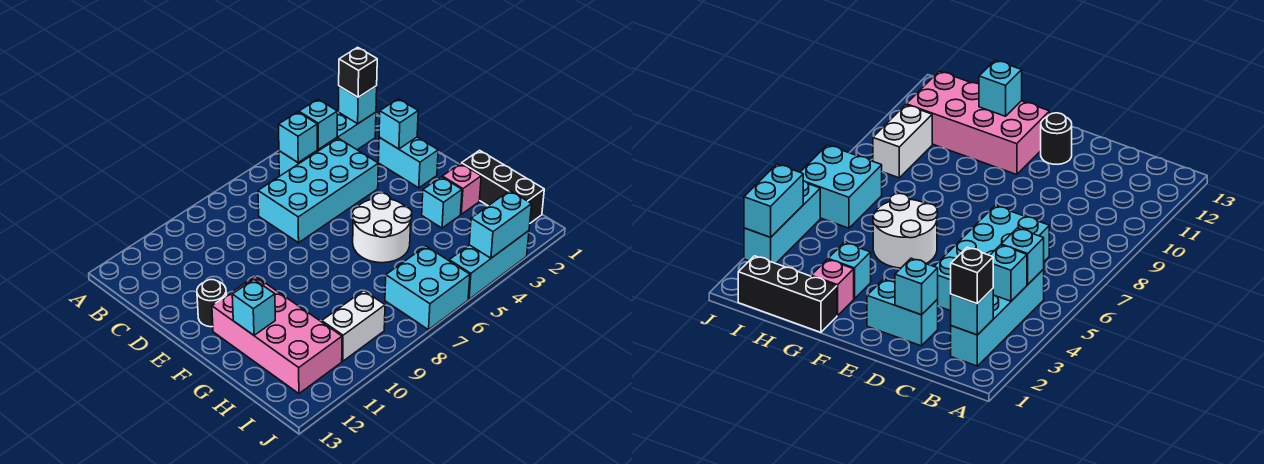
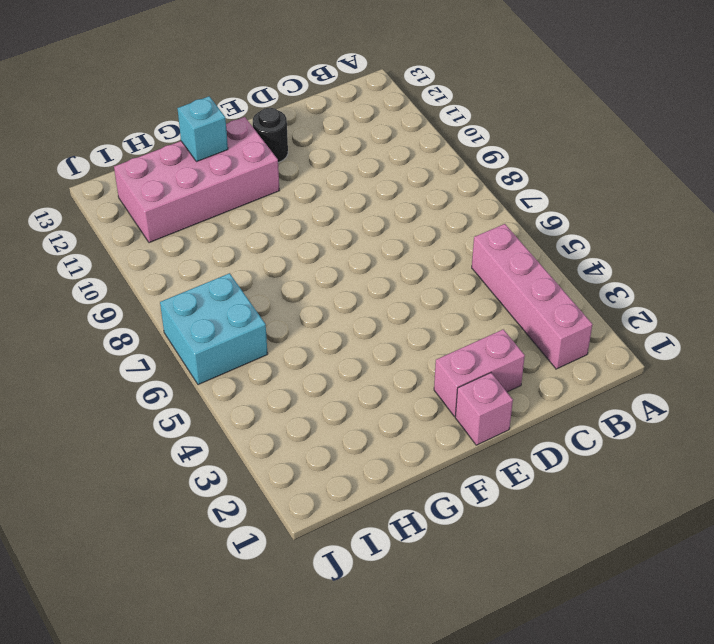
pink 1x4 brick [472,224,593,369] -> cyan 1x4 brick [279,112,376,176]
pink 1x2 brick [434,329,525,416] -> cyan 1x2 brick [378,137,438,188]
pink 1x1 brick [455,373,513,445] -> pink 1x1 brick moved to [442,163,481,214]
none -> cyan 2x4 brick [258,138,378,243]
none -> white 2x2 round brick [352,193,412,263]
none -> black 1x3 brick [462,150,544,223]

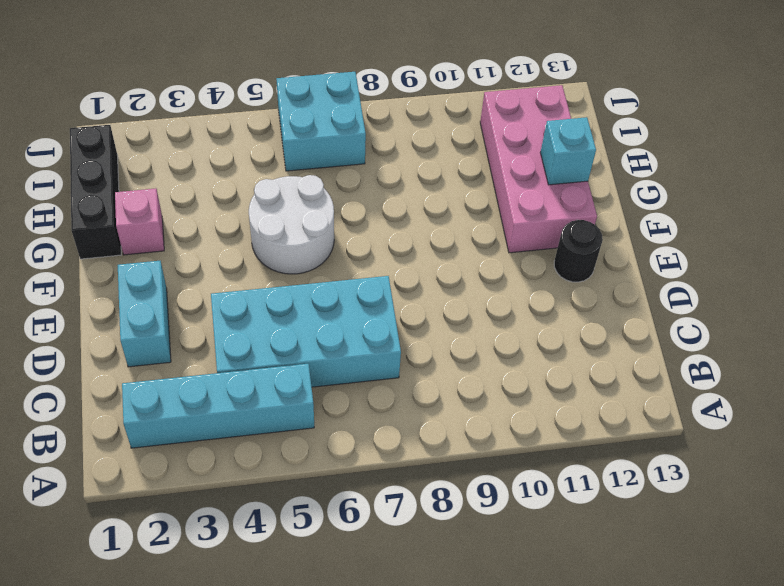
none -> cyan 1x1 brick [422,177,462,228]
none -> white 1x2 brick [322,291,385,361]
none -> cyan 1x3 brick [449,231,529,299]

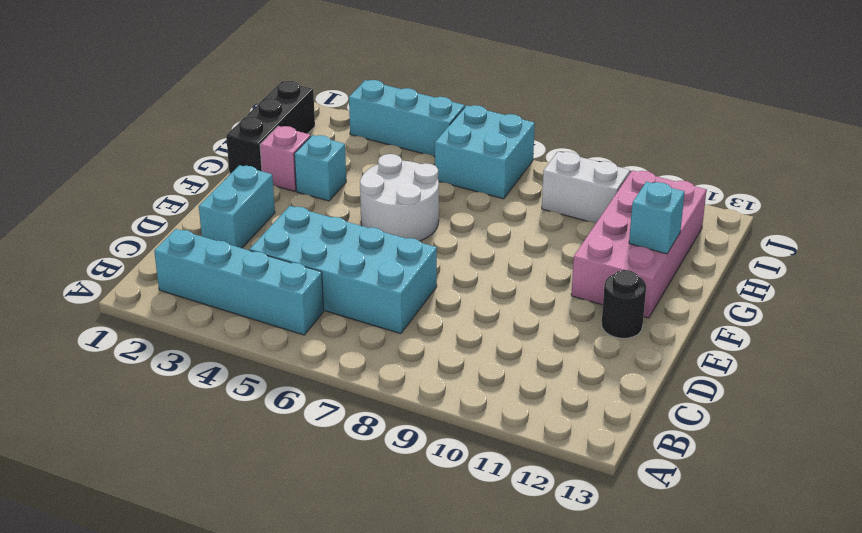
none -> cyan 1x1 brick [338,86,377,124]
none -> cyan 1x1 brick [299,99,337,149]
none -> cyan 1x1 brick [279,112,317,163]

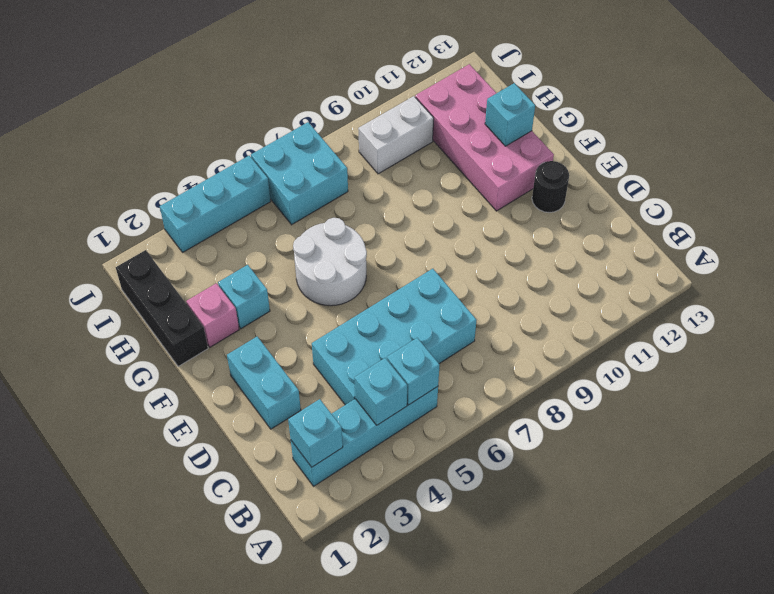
none -> cyan 1x1 brick [379,99,418,149]
none -> cyan 1x2 brick [469,191,532,258]
none -> black 1x1 brick [339,47,377,97]

